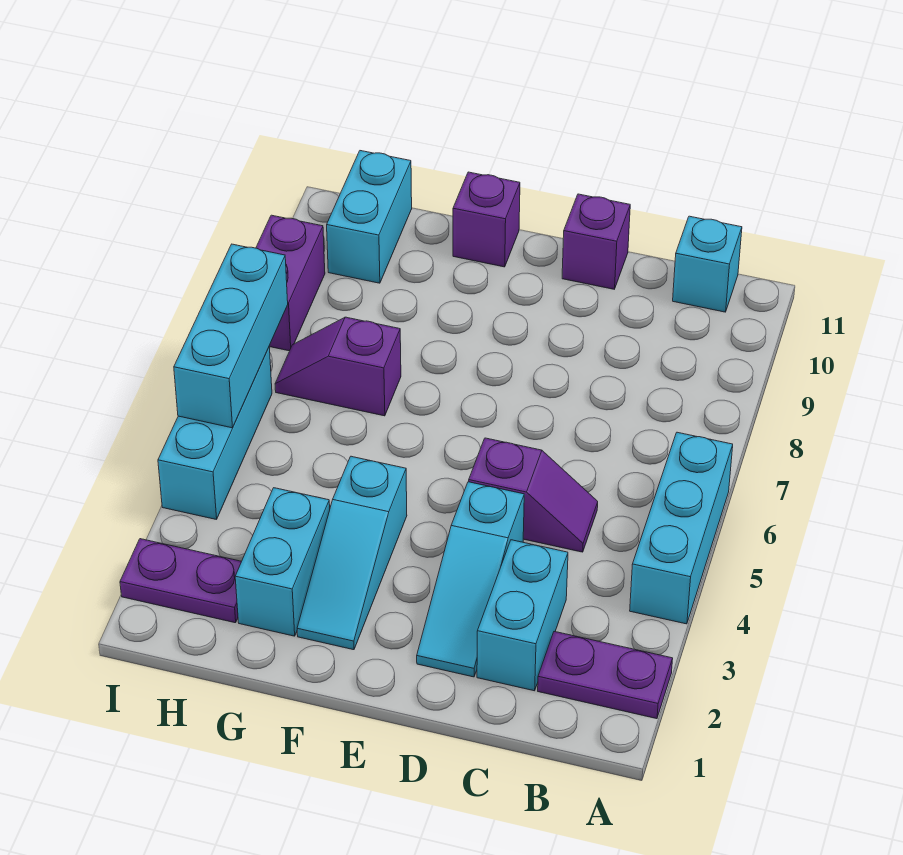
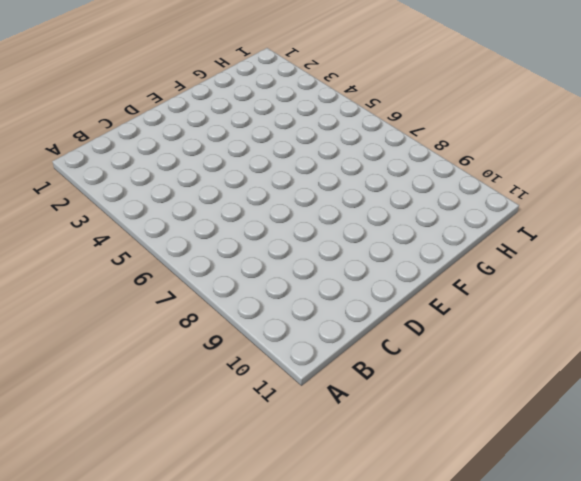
none -> purple 1x2 plate [538,631,673,719]
none -> cyan 1x3 brick [630,432,733,624]
none -> cyan 1x1 brick [673,216,742,312]

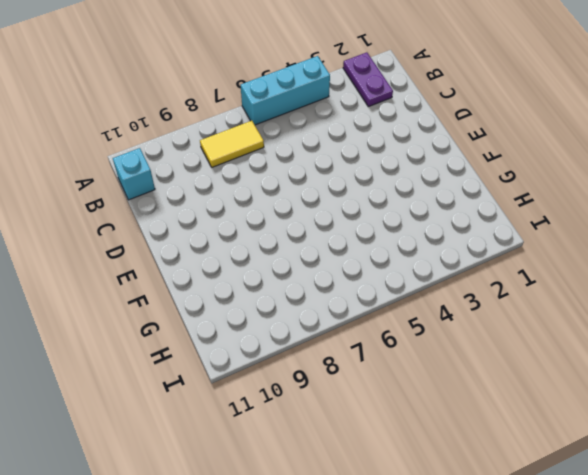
yellow 1x2 tile [200,121,264,167] -> none
none -> cyan 1x2 brick [477,540,568,691]
none -> purple 1x2 slope [469,438,598,552]
none -> cyan 1x3 slope [417,482,524,677]

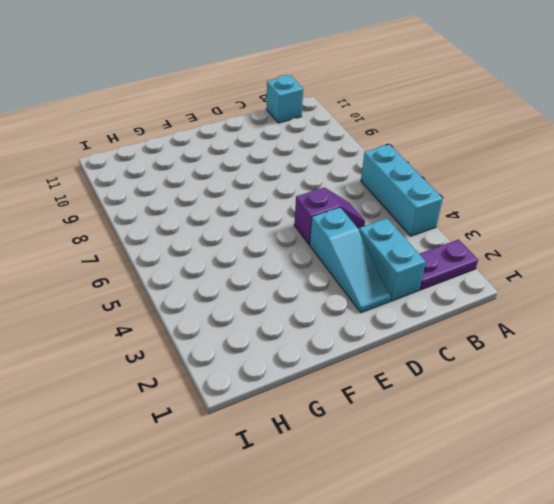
none -> purple 1x1 brick [562,194,630,289]
none -> cyan 1x3 slope [297,456,407,650]
none -> purple 1x1 brick [453,172,520,267]

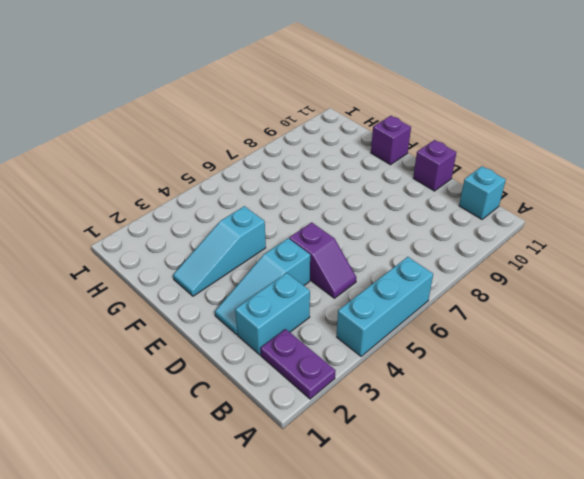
none -> cyan 1x2 brick [235,488,330,636]
none -> purple 1x2 slope [275,317,401,416]
none -> purple 1x2 plate [120,539,241,623]

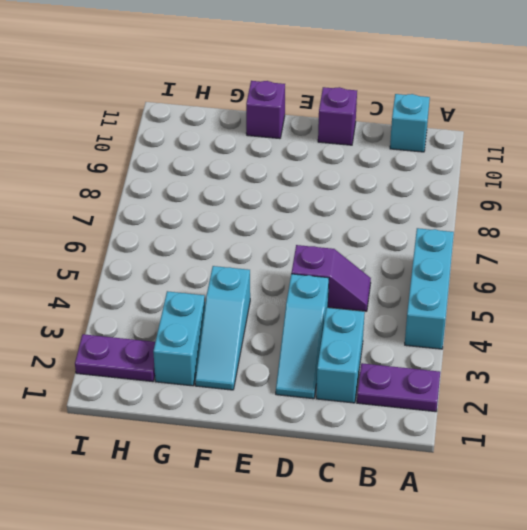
none -> purple 1x2 slope [275,317,401,416]
none -> cyan 1x2 brick [327,151,412,283]
none -> cyan 1x3 brick [158,347,272,520]

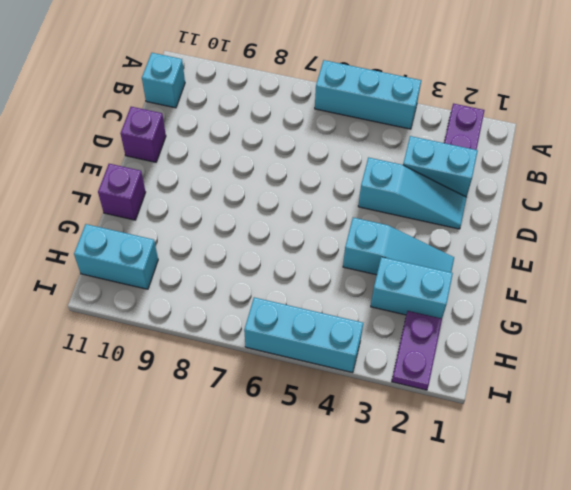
none -> purple 1x2 slope [469,438,598,552]
none -> purple 1x2 slope [275,317,401,416]
none -> purple 1x2 brick [256,215,325,351]

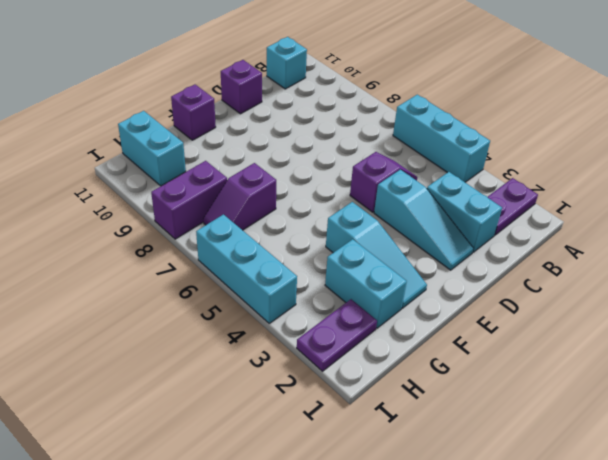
purple 1x2 brick [151,161,227,239] -> purple 1x2 brick turned to [256,215,325,351]
none -> cyan 1x3 brick [174,244,288,428]

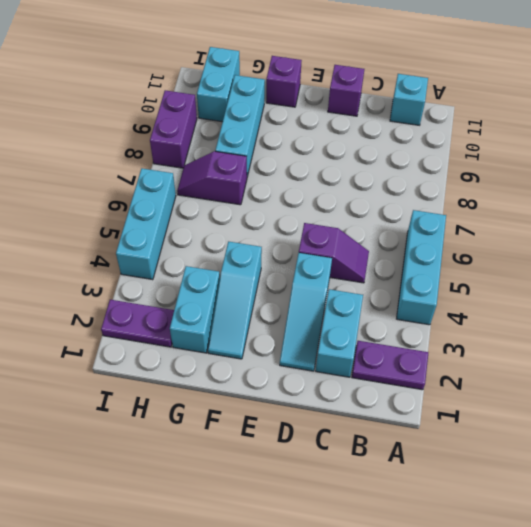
cyan 1x3 brick [215,75,265,177] -> cyan 1x3 brick moved to [174,244,288,428]

